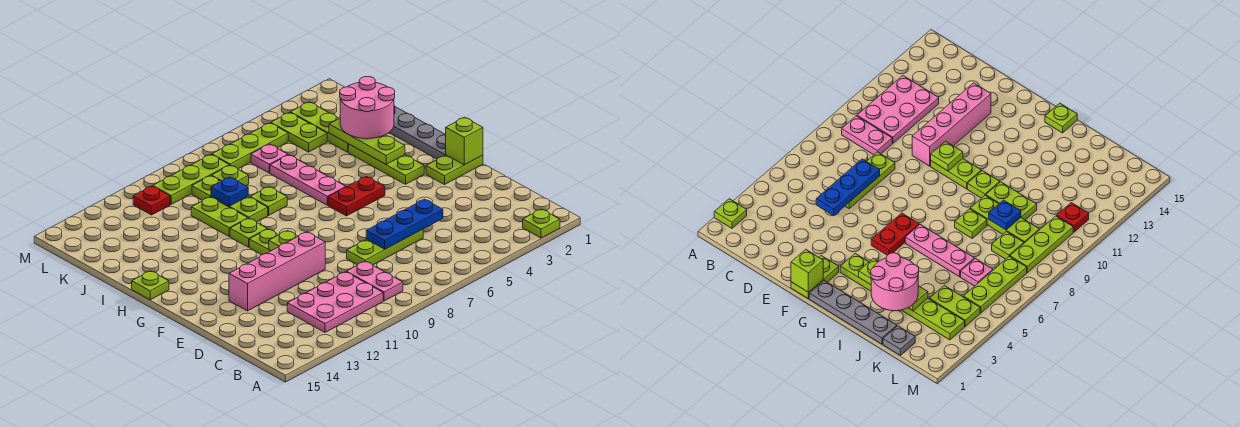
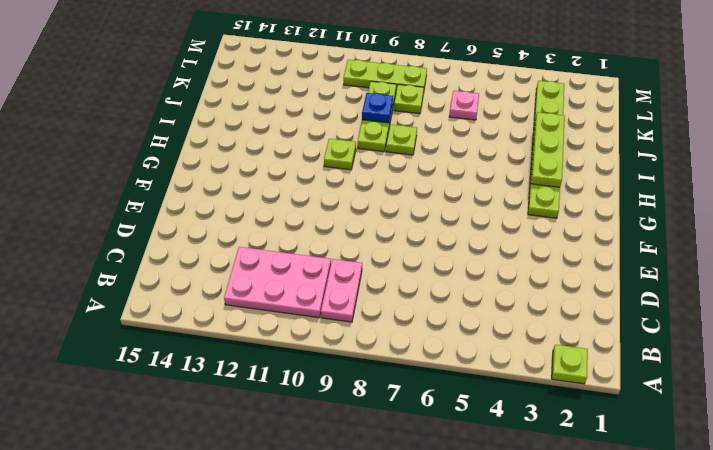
none -> lime 1x3 plate [347,229,423,265]
none -> pink 1x4 brick [229,232,325,311]
none -> lime 1x2 plate [426,155,483,185]
none -> lime 1x2 plate [249,229,278,255]

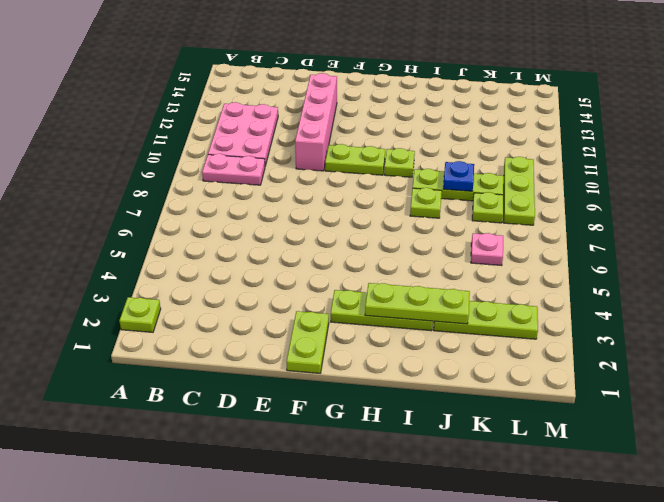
none -> lime 1x3 plate [347,229,423,265]
none -> grey 1x4 plate [389,106,446,159]
none -> red 1x2 plate [328,177,385,216]
none -> pink 1x3 plate [270,155,346,205]

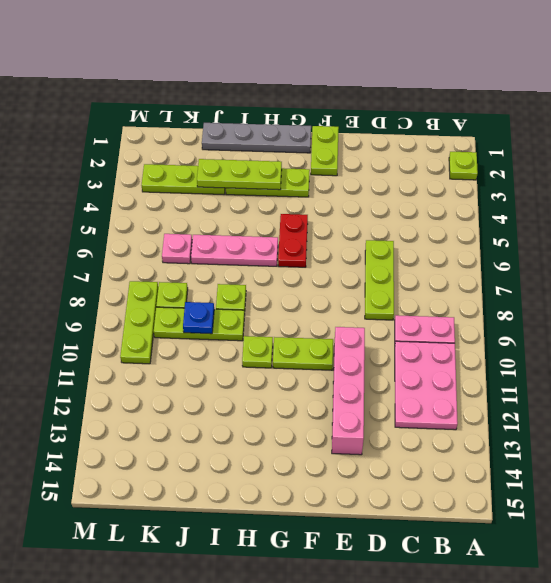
none -> lime 1x1 plate [132,271,169,300]
none -> lime 1x2 plate [191,197,248,236]
none -> grey 1x1 plate [883,326,915,355]
none -> lime 1x2 plate [271,113,327,152]

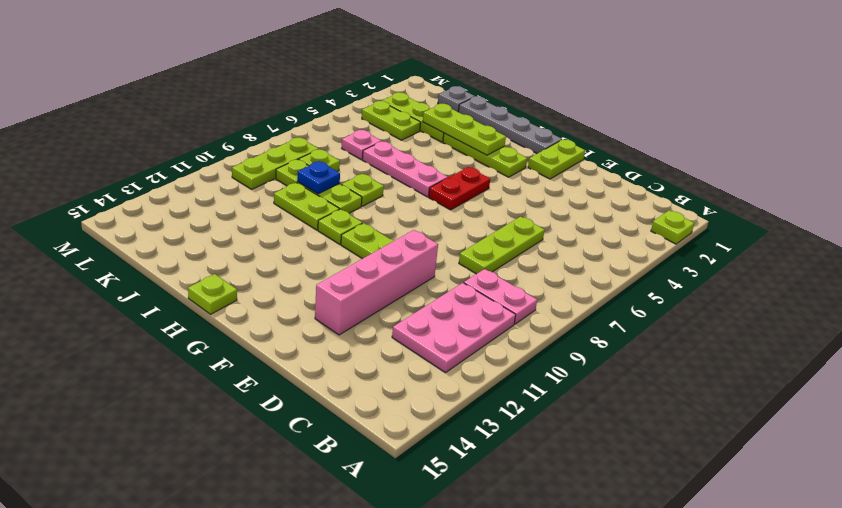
none -> lime 1x3 plate [212,123,288,169]
none -> red 1x1 plate [133,186,170,215]
none -> blue 1x3 plate [366,199,443,249]
none -> lime 1x1 brick [446,117,483,165]

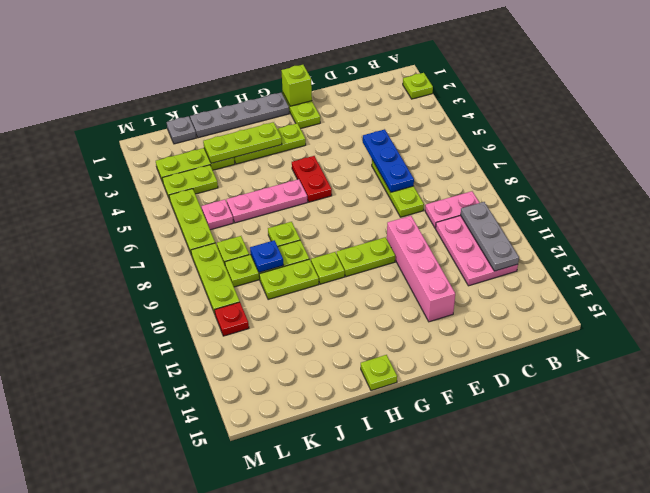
grey 1x3 plate [461,202,519,271] -> none
none -> lime 1x1 plate [269,231,298,251]
none -> pink 2x2 round brick [340,77,395,139]

